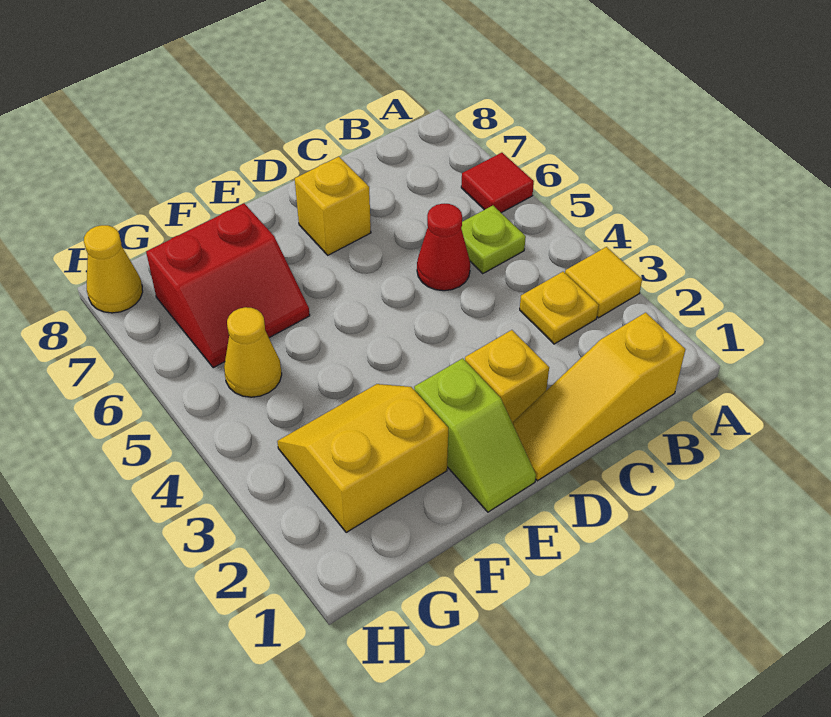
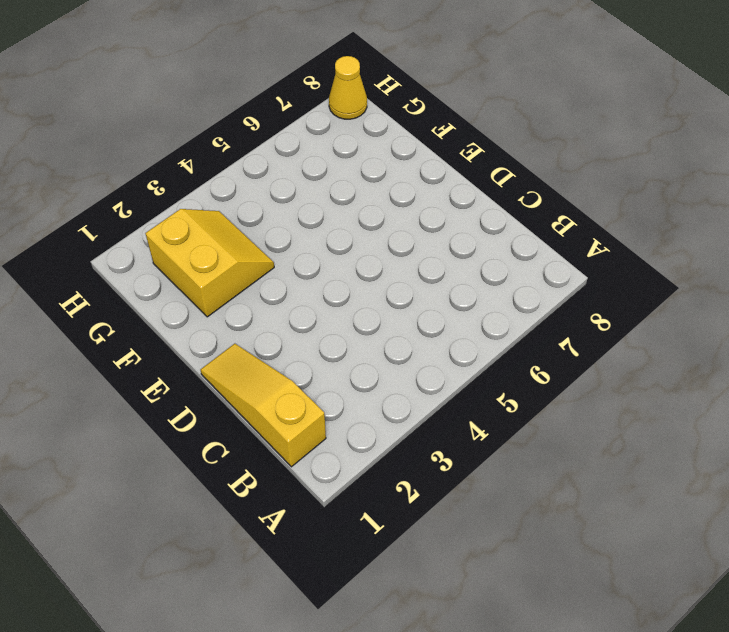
none -> yellow 1x1 tile [565,247,642,318]
none -> red 1x1 tile [461,153,534,213]
none -> yellow 1x1 plate [520,272,599,344]

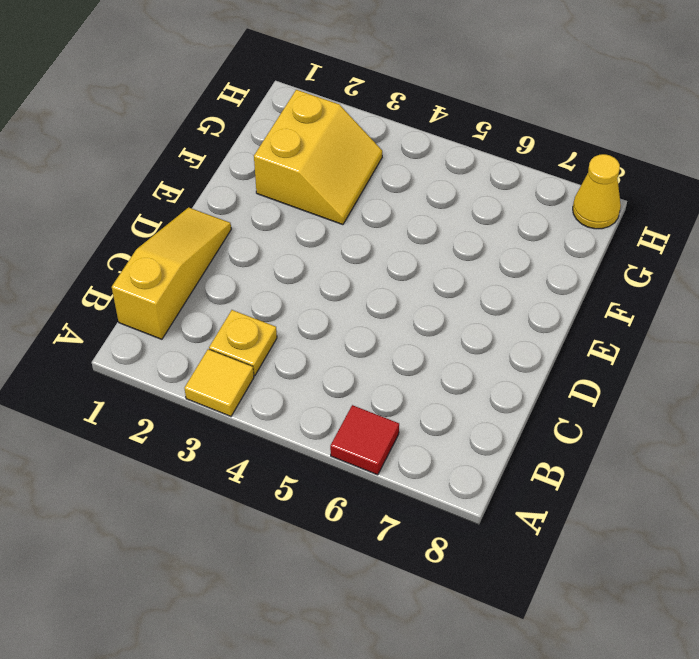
none -> lime 1x1 plate [461,206,526,274]
none -> red 1x1 cone [417,204,470,291]
none -> yellow 1x1 brick [465,330,549,423]

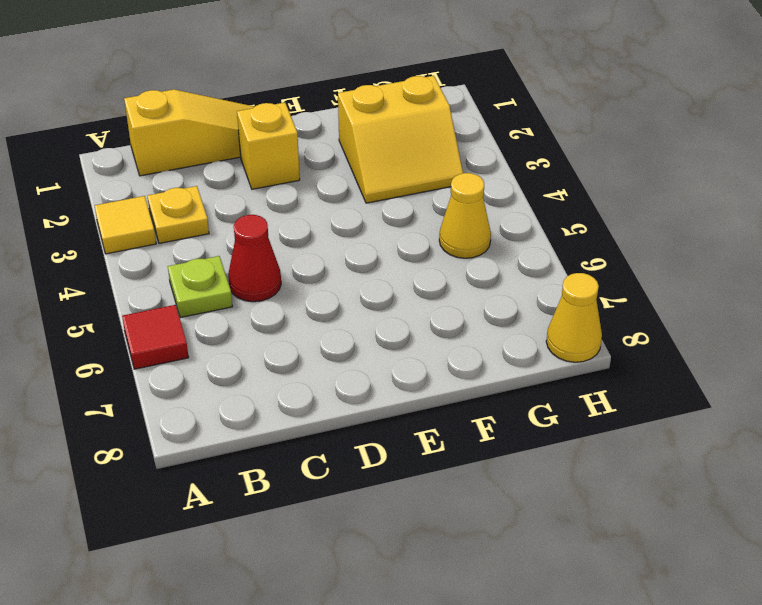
none -> yellow 1x1 brick [295,157,371,255]
none -> lime 1x2 slope [414,358,536,512]
none -> red 2x2 slope [146,203,310,368]

